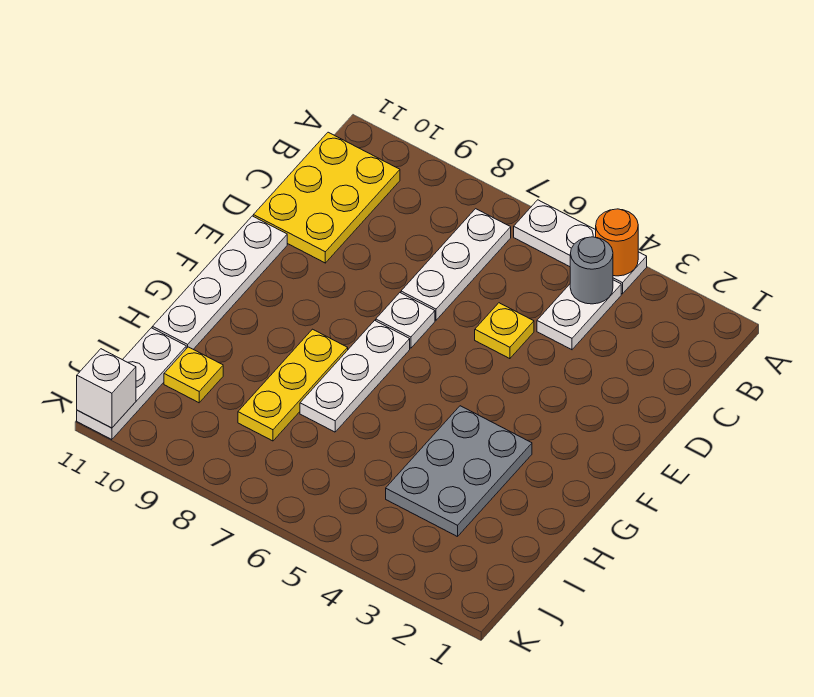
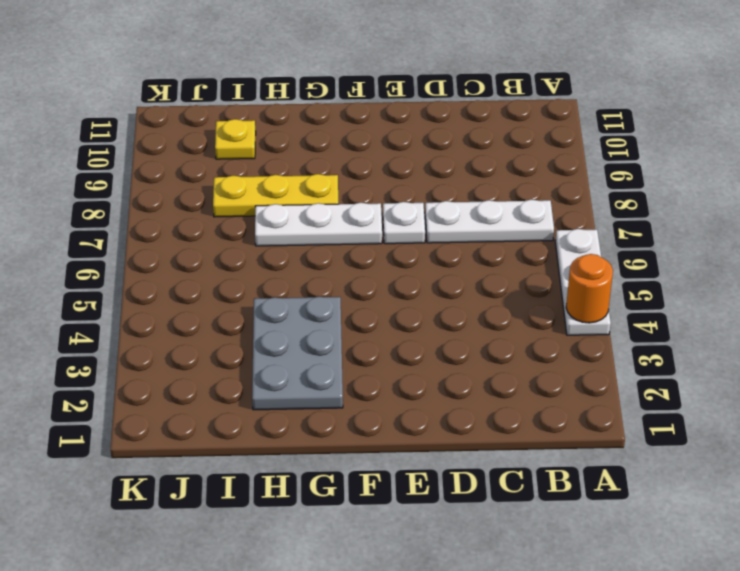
grey 2x3 plate [252,297,343,410] -> grey 2x3 plate turned to [386,406,532,537]
none -> white 1x2 plate [537,280,621,350]
none -> yellow 2x3 plate [253,132,400,263]
none -> yellow 1x1 plate [475,303,534,359]

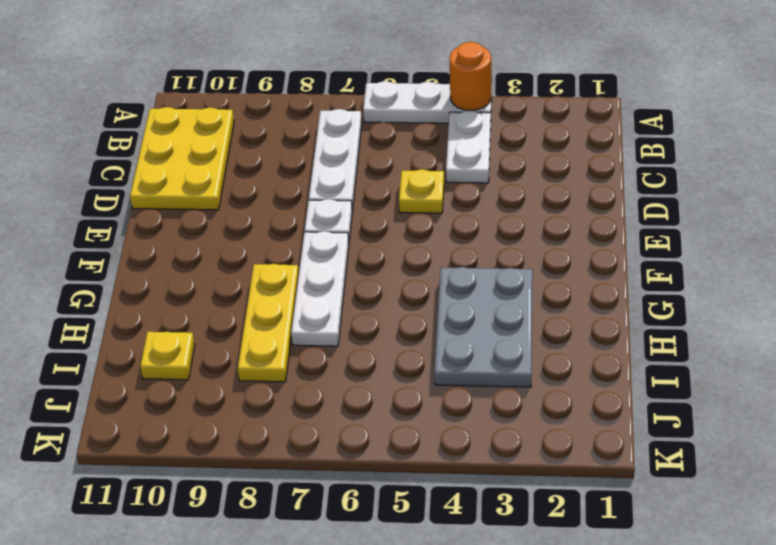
none -> white 1x4 plate [152,216,287,349]
none -> white 1x3 plate [77,328,186,440]
none -> grey 1x1 round brick [570,237,613,304]

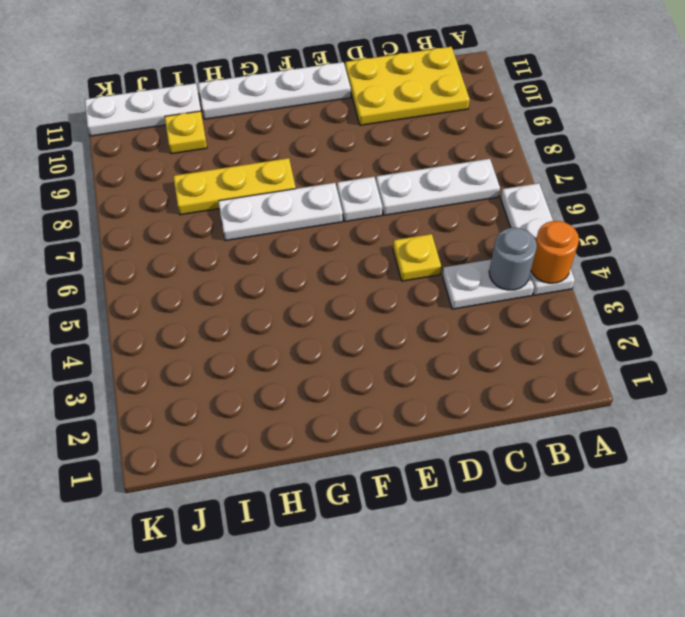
none -> grey 2x3 plate [386,406,532,537]
none -> white 1x1 brick [77,349,136,428]

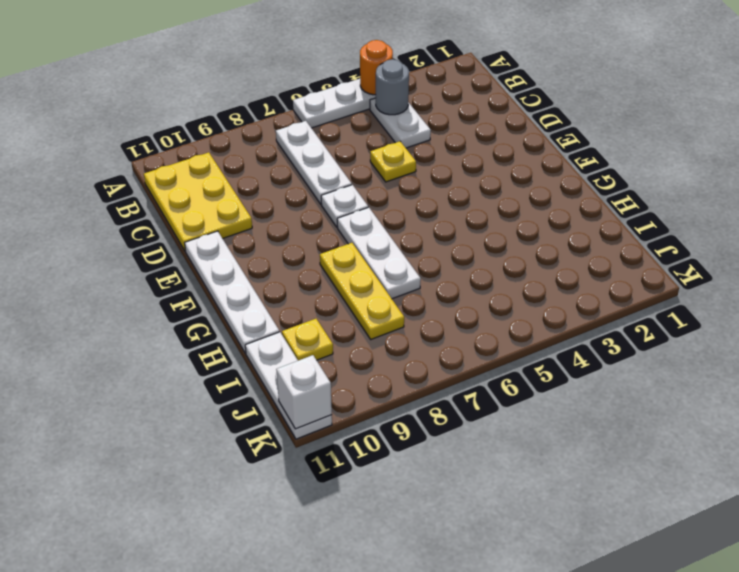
none -> grey 2x3 plate [386,406,532,537]

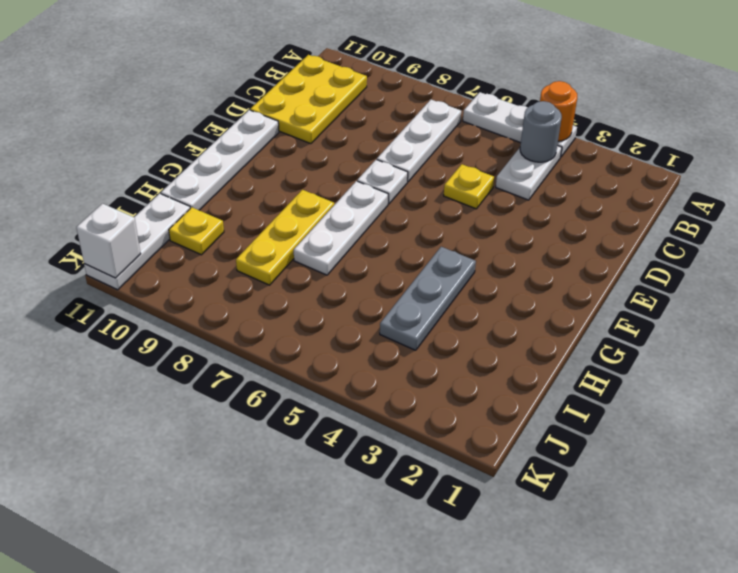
grey 1x3 plate [380,247,476,350] -> grey 2x3 plate [386,406,532,537]

